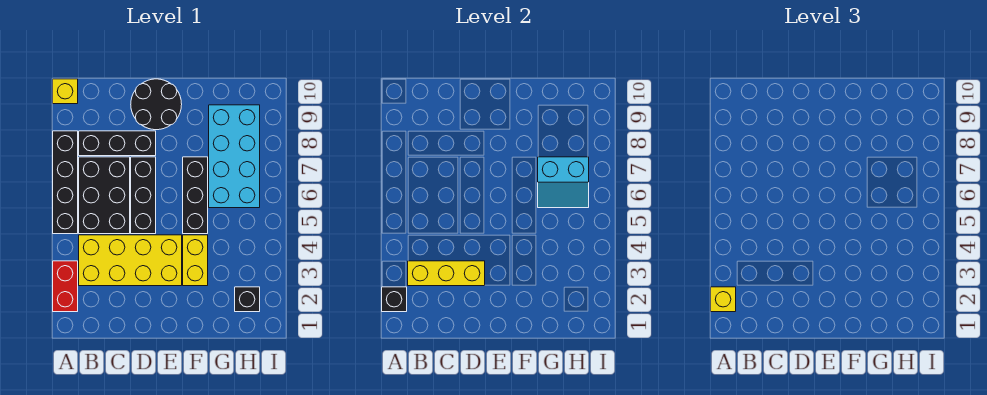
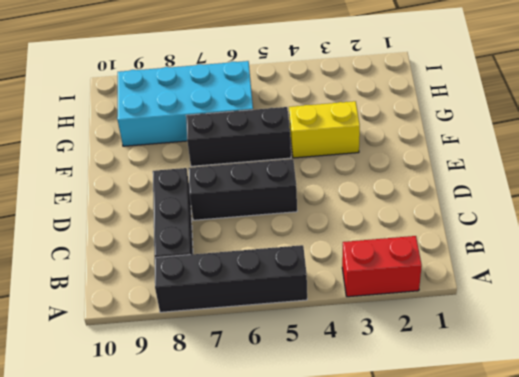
none -> yellow 1x1 brick [53,79,78,104]
none -> yellow 2x4 brick [79,235,182,286]
none -> black 2x3 brick [79,157,130,234]

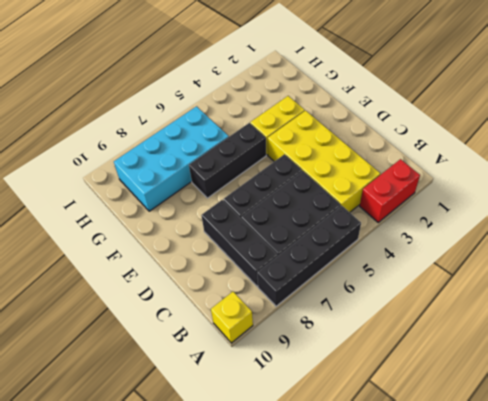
none -> black 2x2 round brick [131,79,182,130]
none -> black 1x1 brick [235,287,260,312]
none -> black 1x1 brick [382,287,407,312]

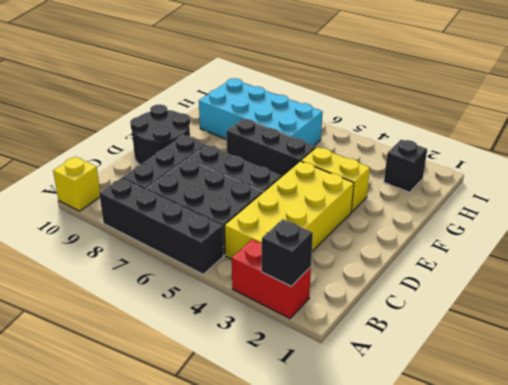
none -> yellow 1x3 brick [408,261,485,286]
none -> cyan 2x2 slope [538,157,589,208]
none -> yellow 1x1 brick [711,287,736,312]

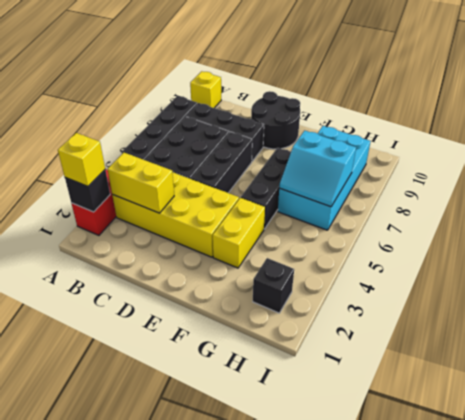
yellow 1x2 brick [108,153,174,213] -> yellow 1x3 brick [408,261,485,286]

